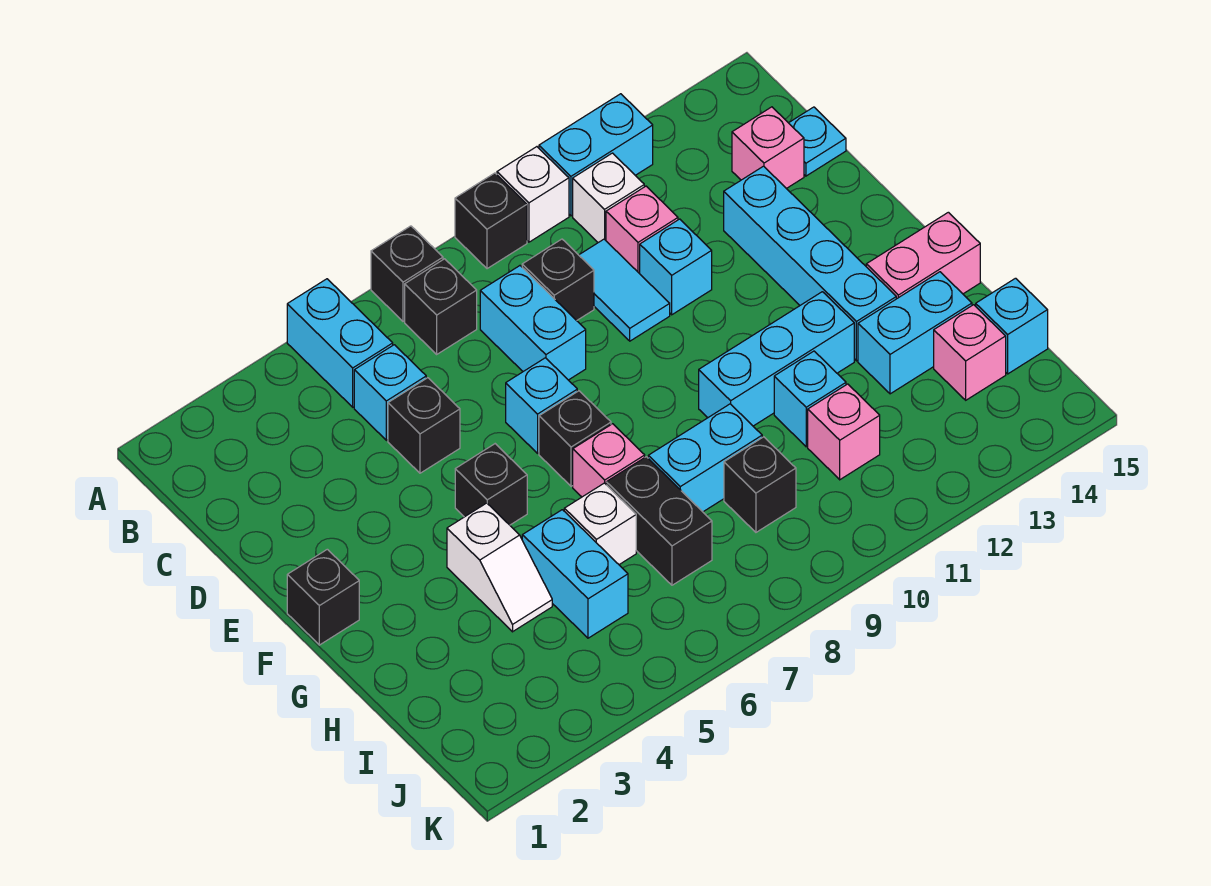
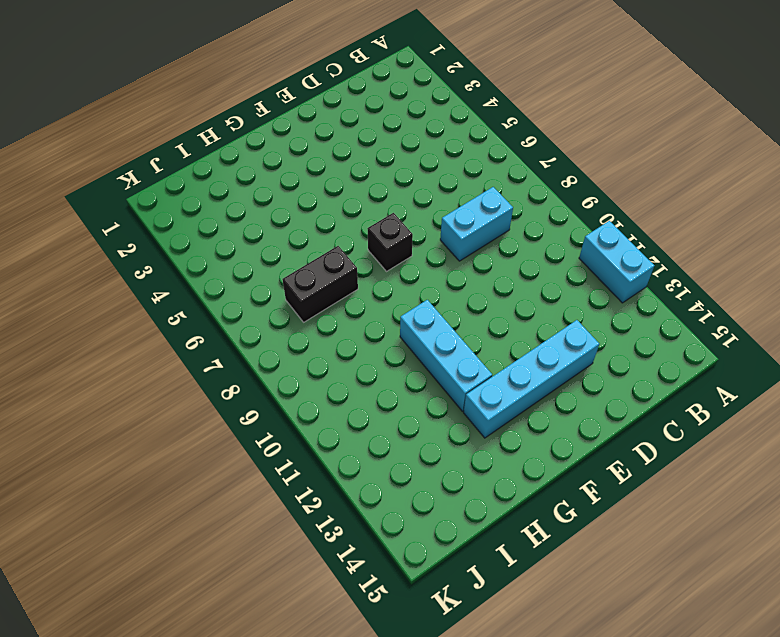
none -> cyan 1x2 brick [287,279,393,407]
none -> black 1x1 brick [371,226,443,321]
none -> black 1x1 brick [455,173,527,269]
none -> white 1x1 brick [497,147,569,242]

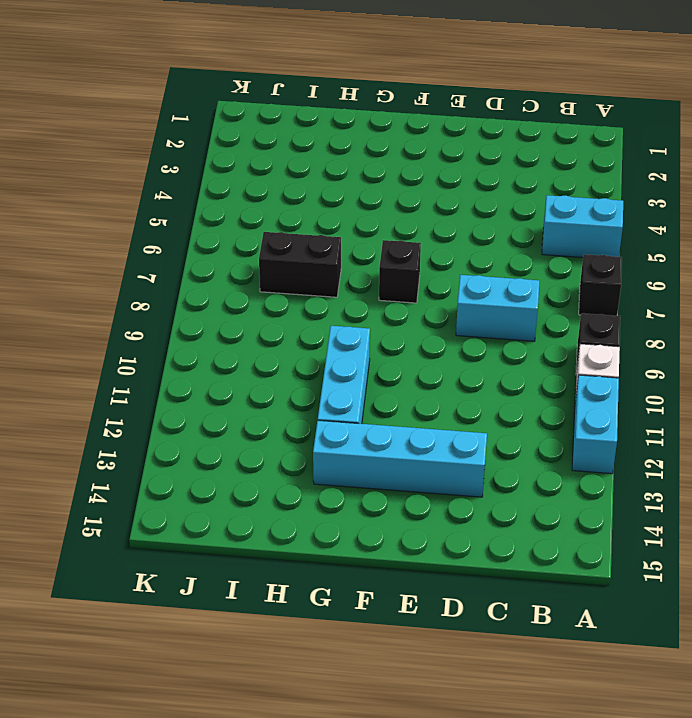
none -> black 1x1 brick [405,259,477,354]
none -> white 1x1 brick [573,153,644,243]
none -> cyan 1x1 brick [354,345,426,440]
none -> black 1x1 brick [522,239,594,321]

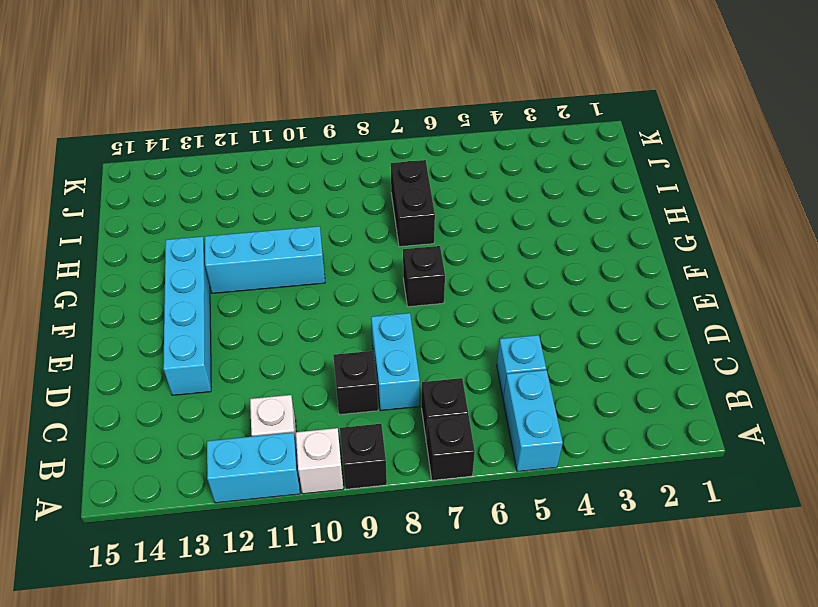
none -> cyan 1x2 tile [579,239,670,341]
none -> pink 1x1 brick [606,186,678,274]
none -> pink 1x1 brick [732,107,804,189]
none -> cyan 1x1 plate [789,107,846,176]

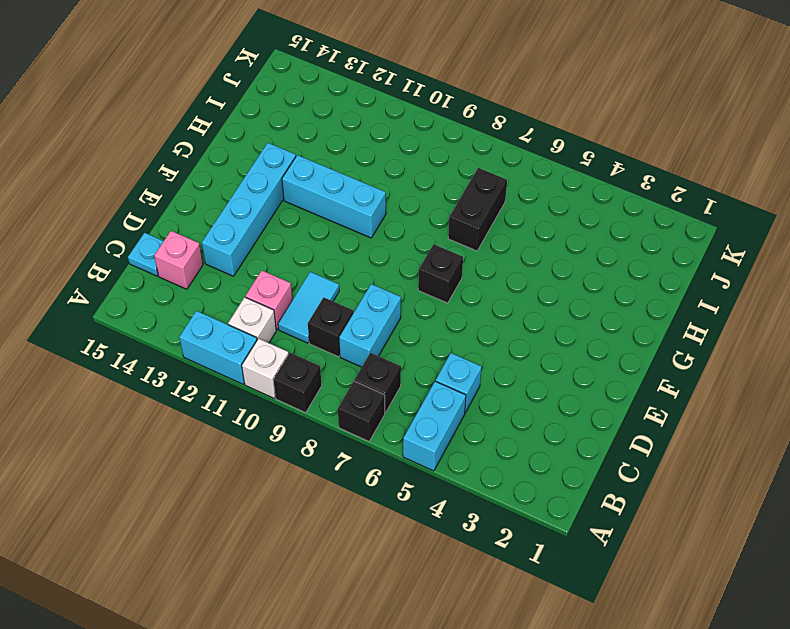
none -> black 1x1 brick [388,378,460,473]
none -> cyan 1x1 brick [640,219,712,315]
none -> cyan 1x1 brick [506,358,577,453]
none -> black 1x1 brick [287,549,359,645]

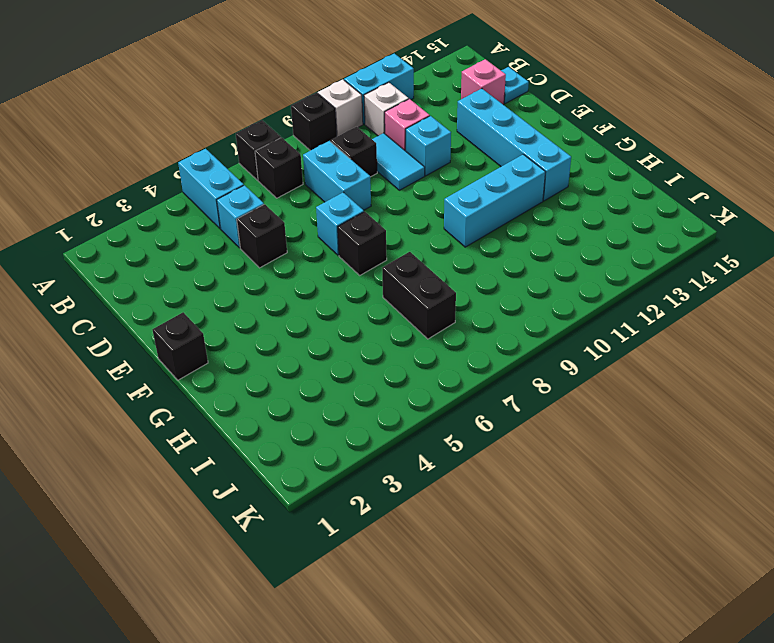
none -> black 1x1 brick [455,444,527,525]
none -> white 1x2 slope [447,503,552,632]
none -> pink 1x1 brick [573,424,645,497]
none -> pink 1x2 brick [866,212,980,299]

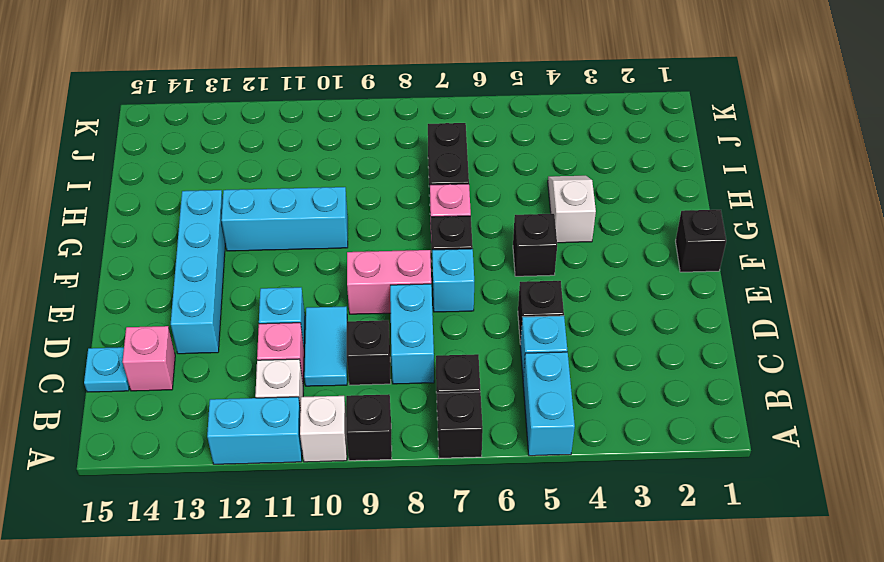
pink 1x2 brick [347,250,431,314] -> pink 1x2 brick moved to [866,212,980,299]
none -> cyan 1x2 brick [522,510,628,638]
none -> white 1x1 brick [564,483,636,565]
none -> cyan 1x2 brick [648,404,762,512]
none -> cyan 1x1 brick [774,351,846,447]

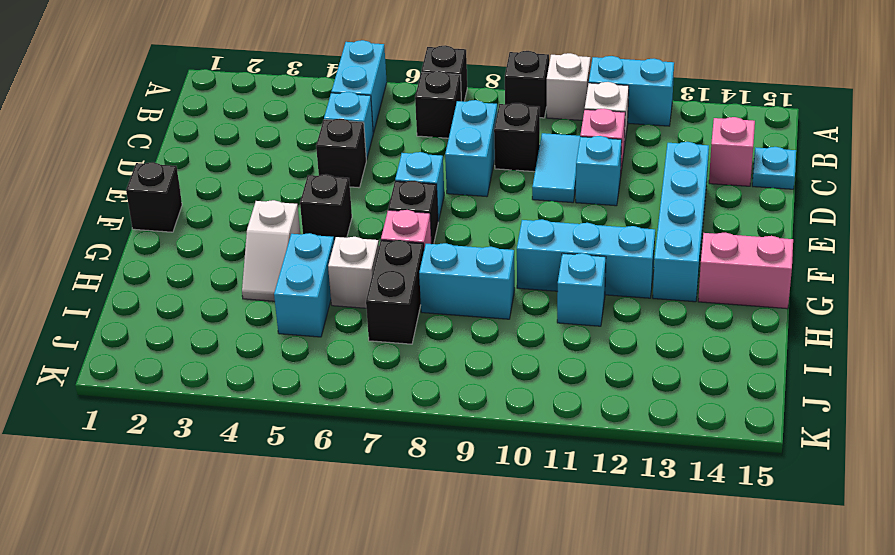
none -> cyan 1x2 brick [858,272,972,394]
none -> black 1x1 brick [724,437,796,532]
none -> pink 1x1 brick [808,384,880,480]
none -> pink 1x1 brick [934,305,1006,400]

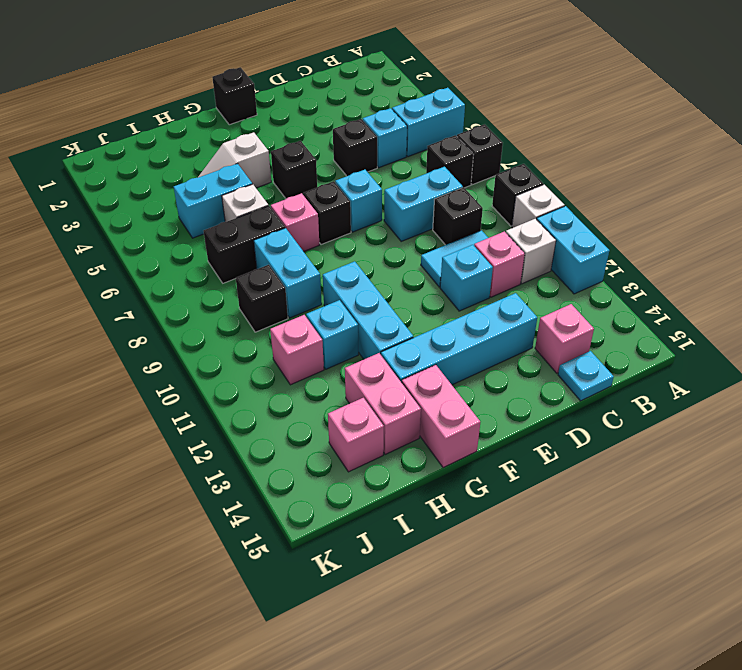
pink 1x2 brick [345,353,421,455] -> cyan 1x2 brick [858,272,972,394]
none -> cyan 1x1 brick [976,278,1048,374]

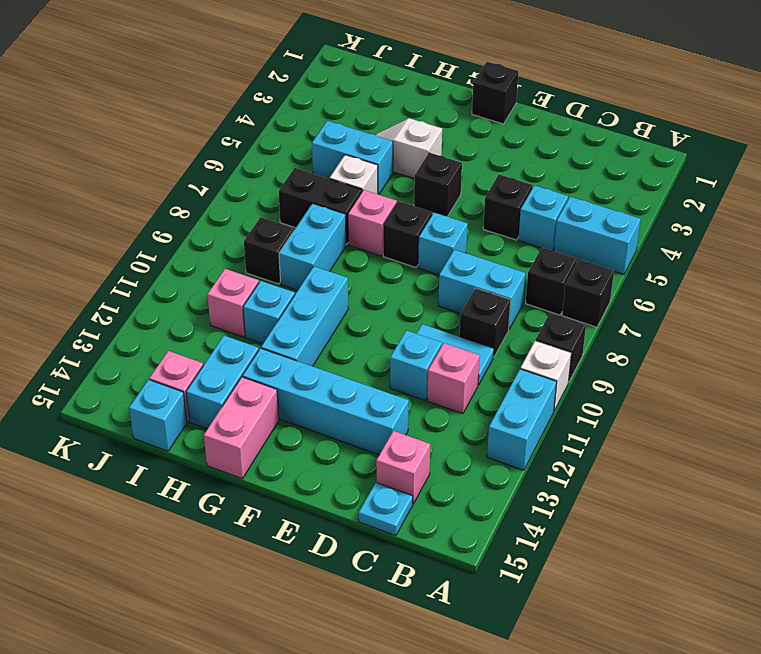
none -> white 1x1 brick [573,153,644,243]

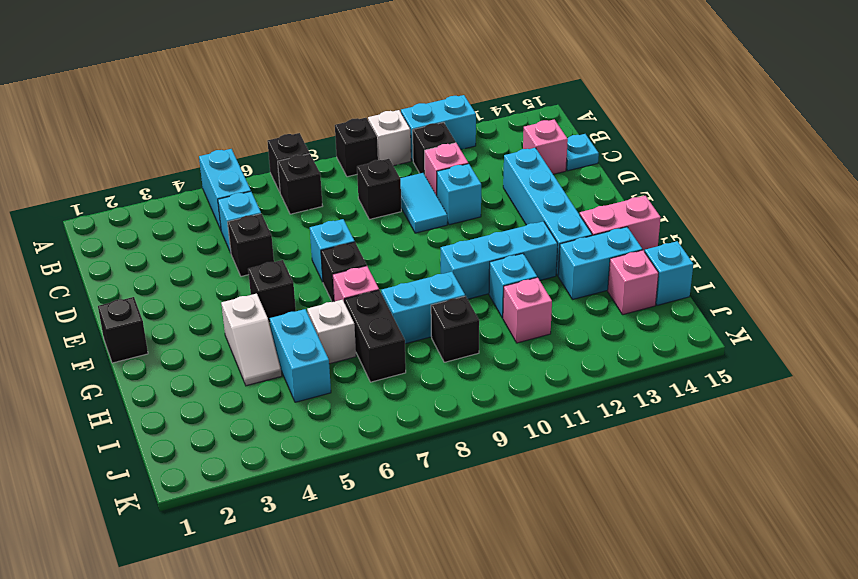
black 1x1 brick [413,122,456,175] -> white 1x1 brick [573,153,644,243]
none -> cyan 1x2 brick [480,266,586,380]

